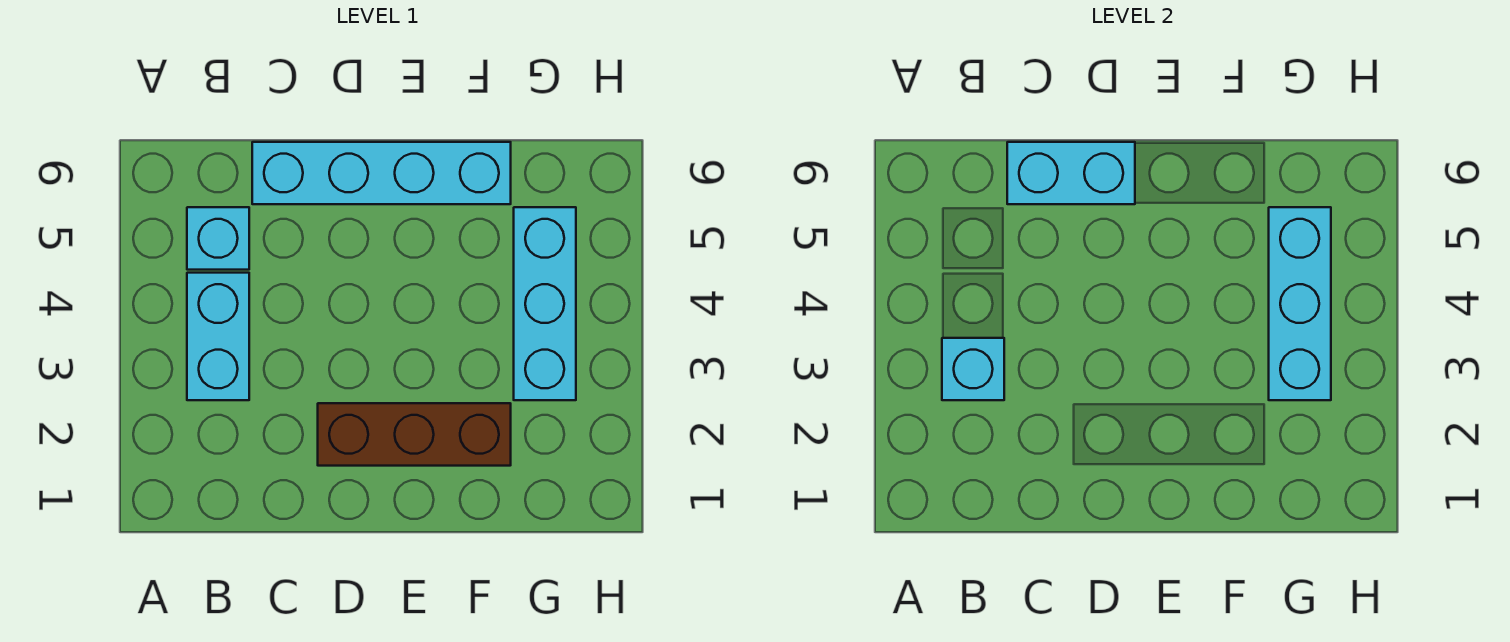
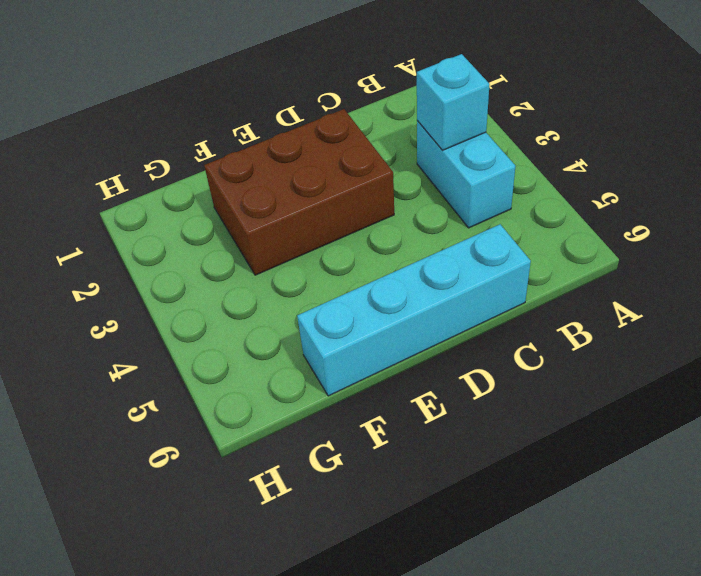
brown 2x3 brick [204,109,394,275] -> brown 1x3 brick [318,403,511,466]
none -> cyan 1x1 brick [187,207,249,270]
none -> cyan 1x3 brick [514,207,576,400]

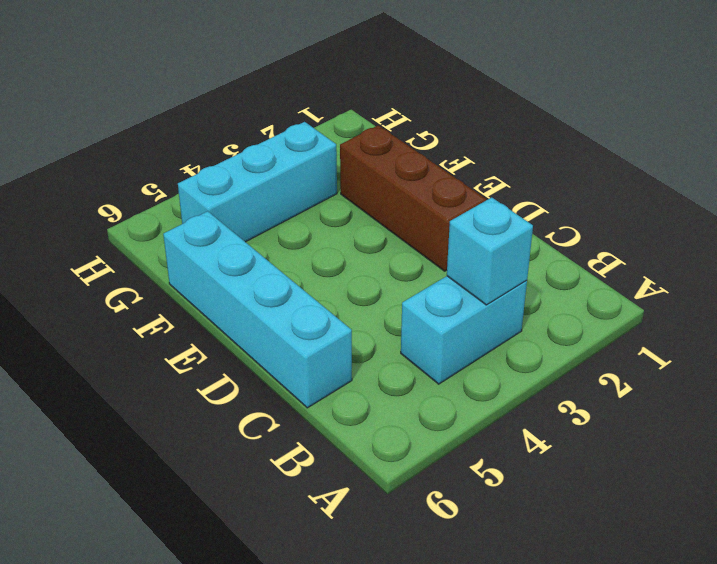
none -> cyan 1x1 brick [187,207,249,270]
none -> cyan 1x2 brick [1007,142,1135,204]

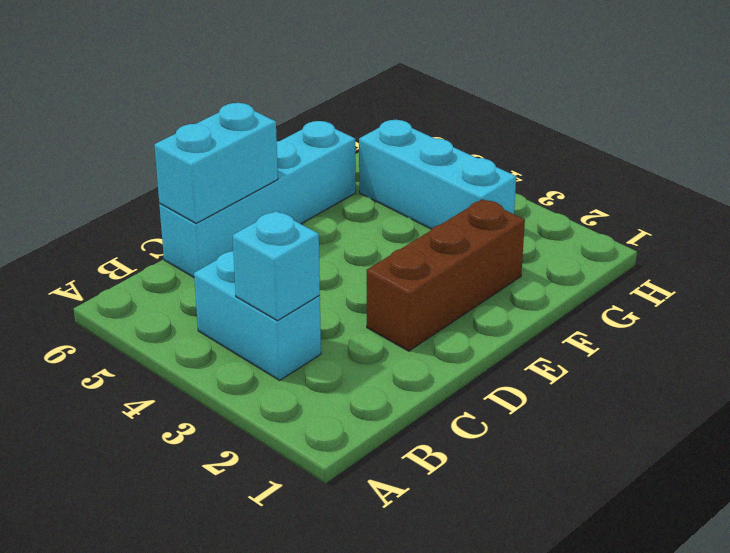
none -> cyan 1x1 brick [187,207,249,270]
none -> cyan 1x3 brick [1269,207,1331,400]

